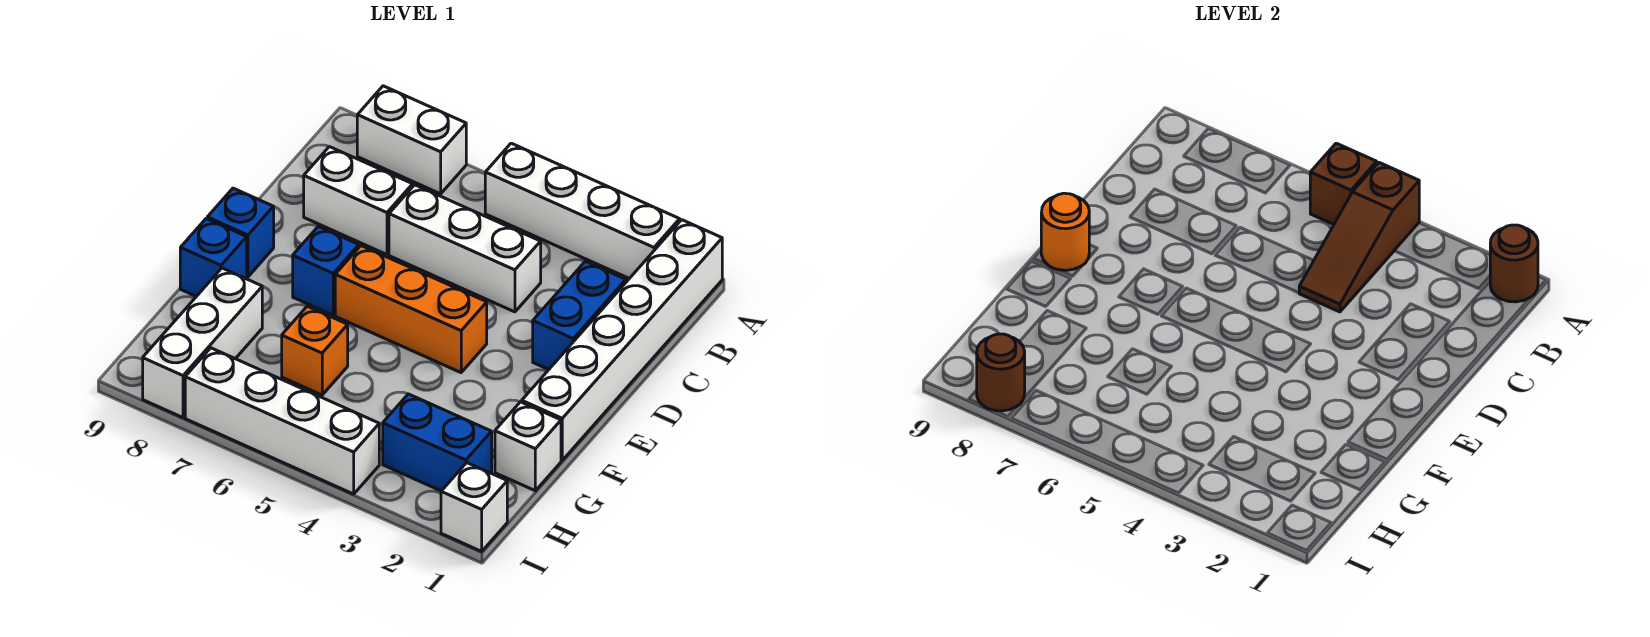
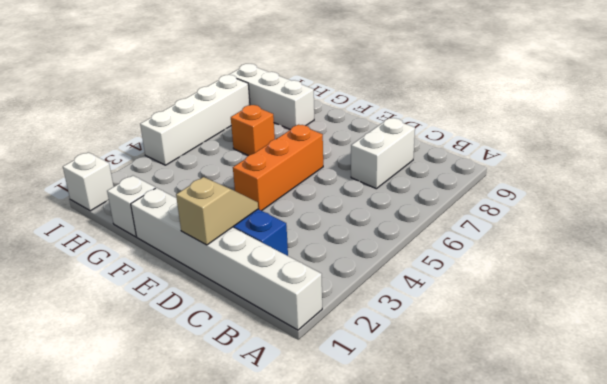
tan 1x2 slope [176,177,258,245] -> none
none -> white 1x4 brick [485,143,680,279]
none -> white 1x2 brick [357,86,466,194]
none -> white 1x3 brick [389,185,541,312]

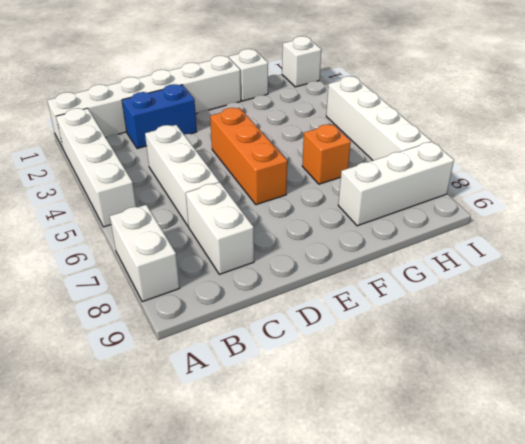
none -> blue 1x1 brick [293,226,359,315]
none -> blue 1x1 brick [207,188,274,277]
none -> blue 1x1 brick [180,219,247,296]

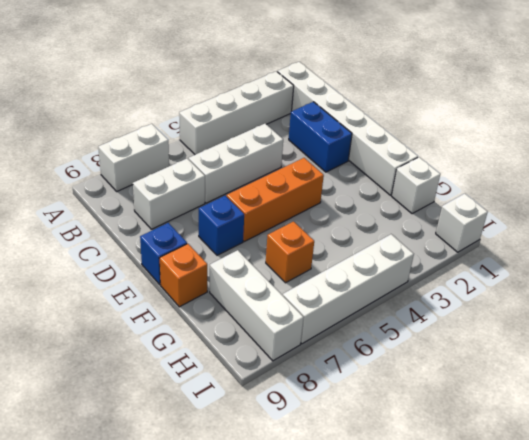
orange 1x1 brick [159,244,207,307] -> blue 1x1 brick [180,219,247,296]
none -> blue 1x2 brick [383,394,492,491]
none -> brown 1x1 round brick [1490,225,1538,302]
none -> brown 1x3 slope [1299,162,1419,312]

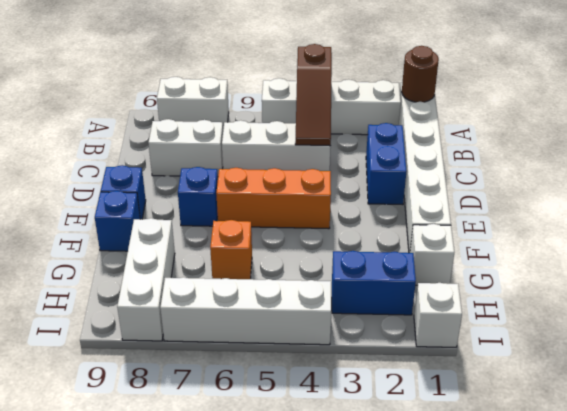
none -> brown 1x1 brick [1310,143,1377,224]
none -> orange 1x1 round brick [1041,193,1089,270]
none -> brown 1x1 round brick [977,334,1025,411]

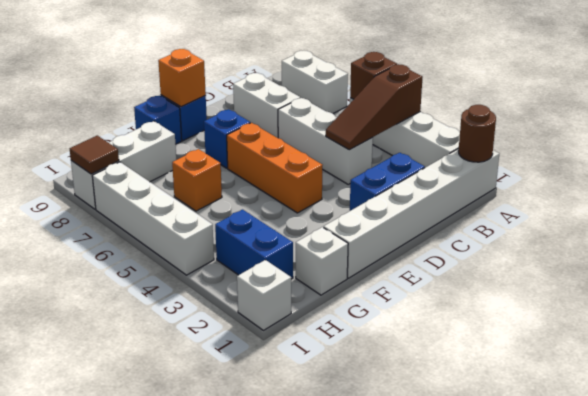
orange 1x1 brick [158,49,206,107] -> orange 1x1 round brick [1041,193,1089,270]
brown 1x1 tile [70,136,119,174] -> brown 1x1 round brick [977,334,1025,411]

